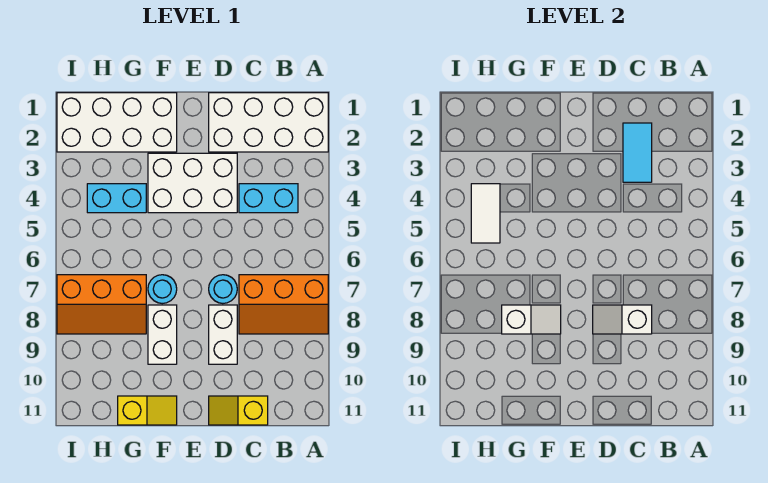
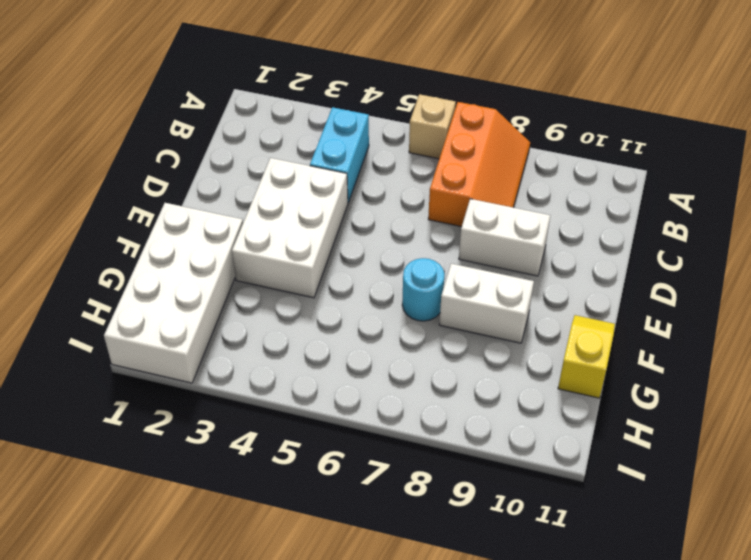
tan 1x1 brick [409,94,456,159] -> none
none -> white 2x4 brick [209,93,328,152]
none -> yellow 1x2 slope [209,396,268,425]
none -> cyan 1x1 round brick [209,275,237,303]

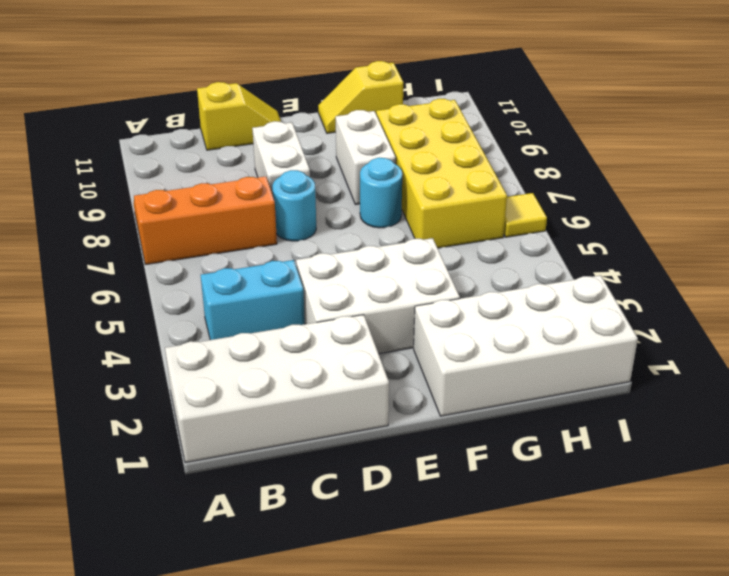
yellow 2x4 brick [376,99,507,248] -> orange 2x3 slope [57,275,146,334]
yellow 1x1 tile [504,193,547,237] -> none
none -> cyan 1x2 brick [87,184,146,213]
none -> cyan 1x2 tile [623,123,652,182]
none -> white 1x2 slope [593,305,652,334]

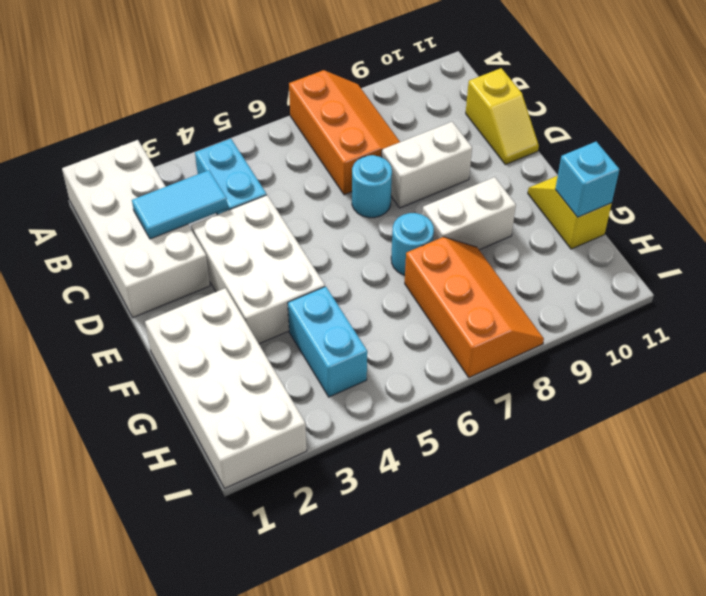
cyan 1x1 brick [555,142,619,217] -> none
none -> white 1x2 slope [593,305,652,334]
none -> white 1x2 slope [502,305,561,334]
none -> white 1x2 tile [471,184,500,243]

